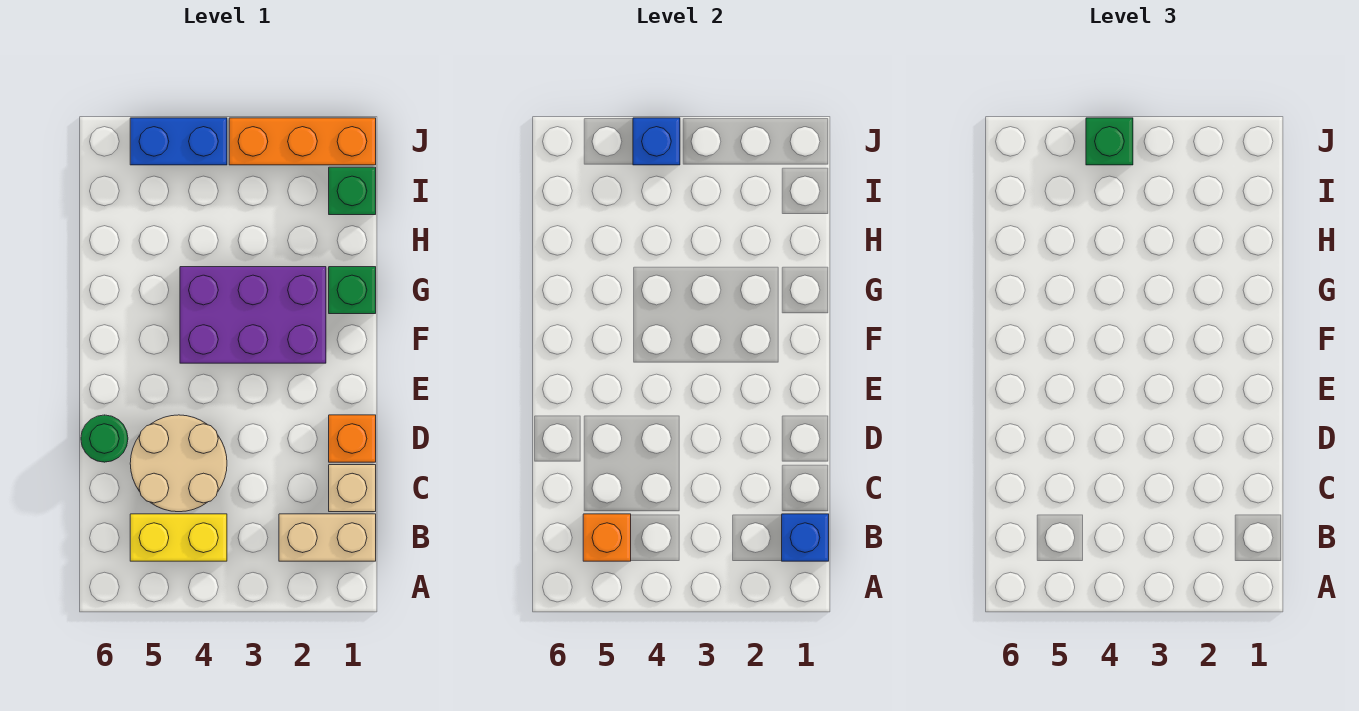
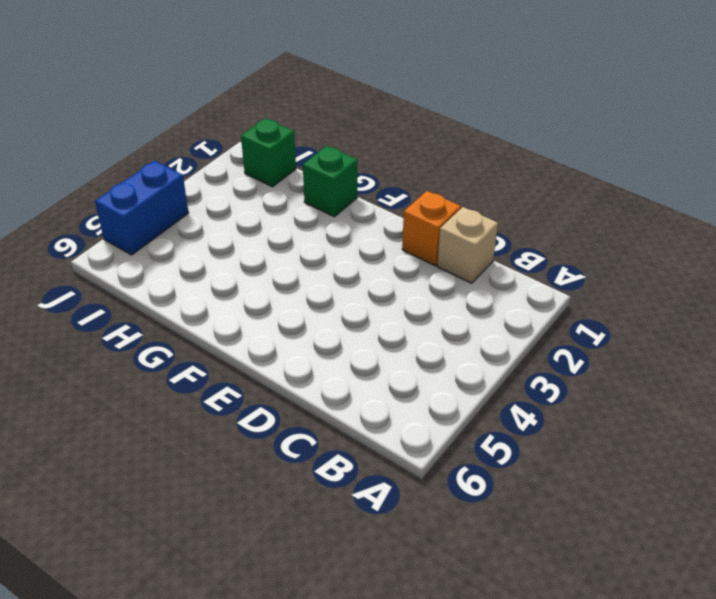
none -> tan 1x2 brick [279,514,376,561]
none -> yellow 1x2 brick [130,514,227,561]
none -> tan 2x2 round brick [130,415,227,512]

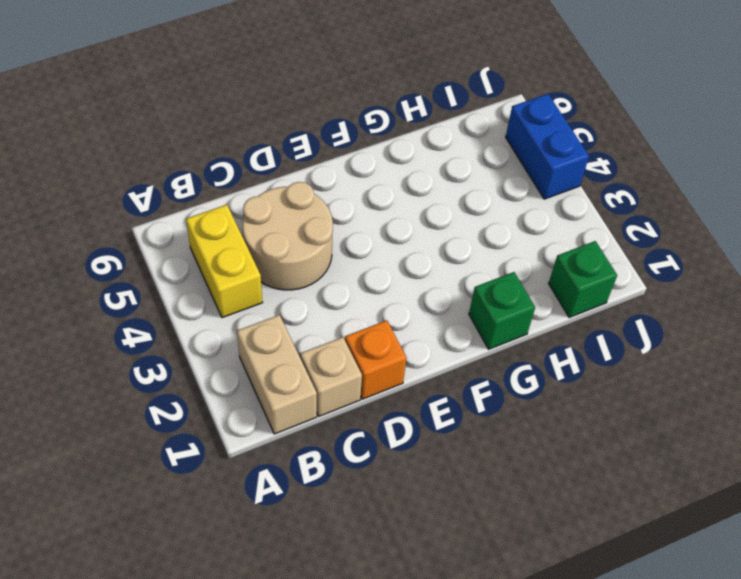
none -> green 1x1 round brick [81,415,128,462]
none -> purple 2x3 brick [180,267,326,363]
none -> orange 1x3 brick [229,118,376,165]

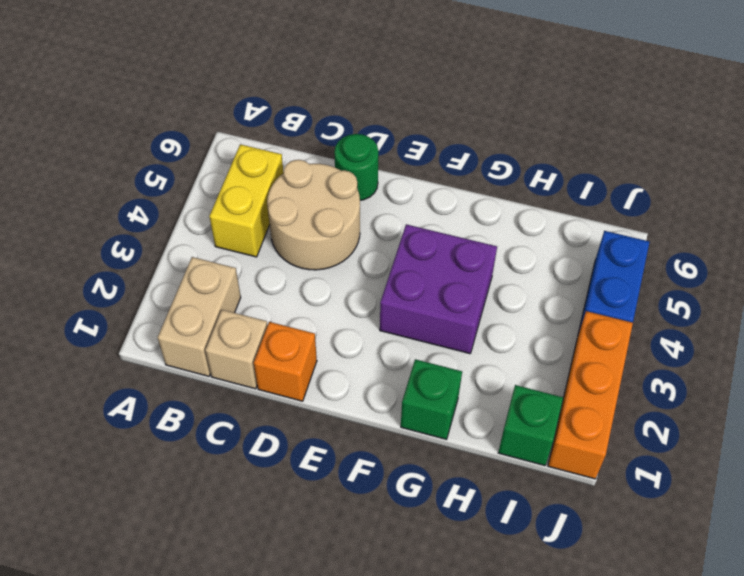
purple 2x2 brick [380,224,497,354] -> purple 2x3 brick [180,267,326,363]
none -> blue 1x1 brick [782,514,829,561]
none -> orange 1x1 brick [583,514,631,561]
none -> blue 1x1 brick [633,118,680,165]

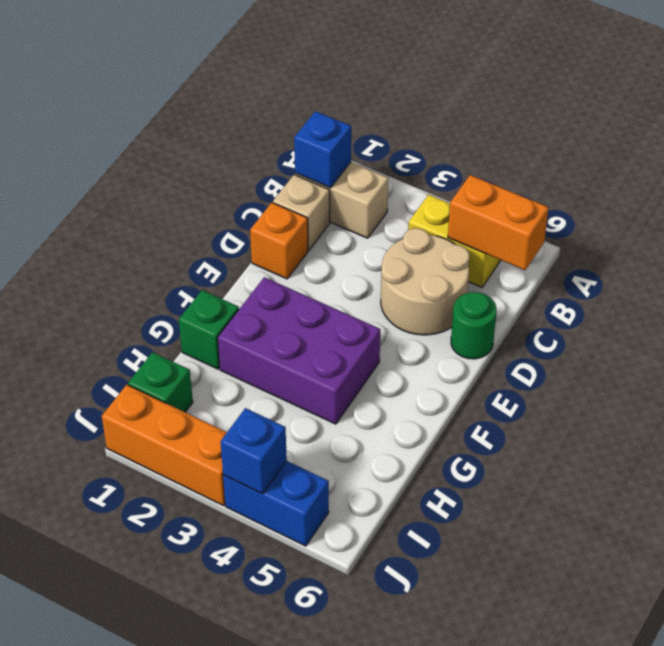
orange 1x2 brick [448,175,549,270] -> orange 1x1 brick [583,514,631,561]
none -> green 1x1 brick [1086,118,1133,165]

